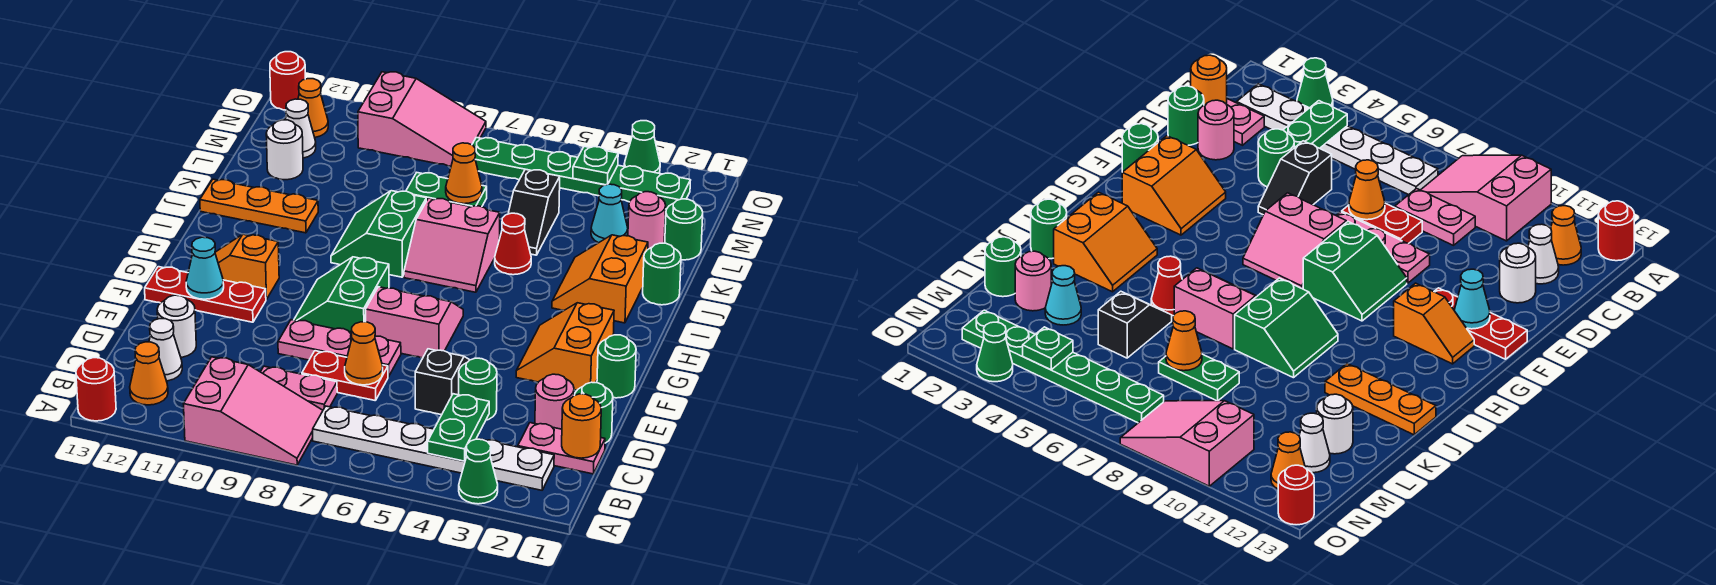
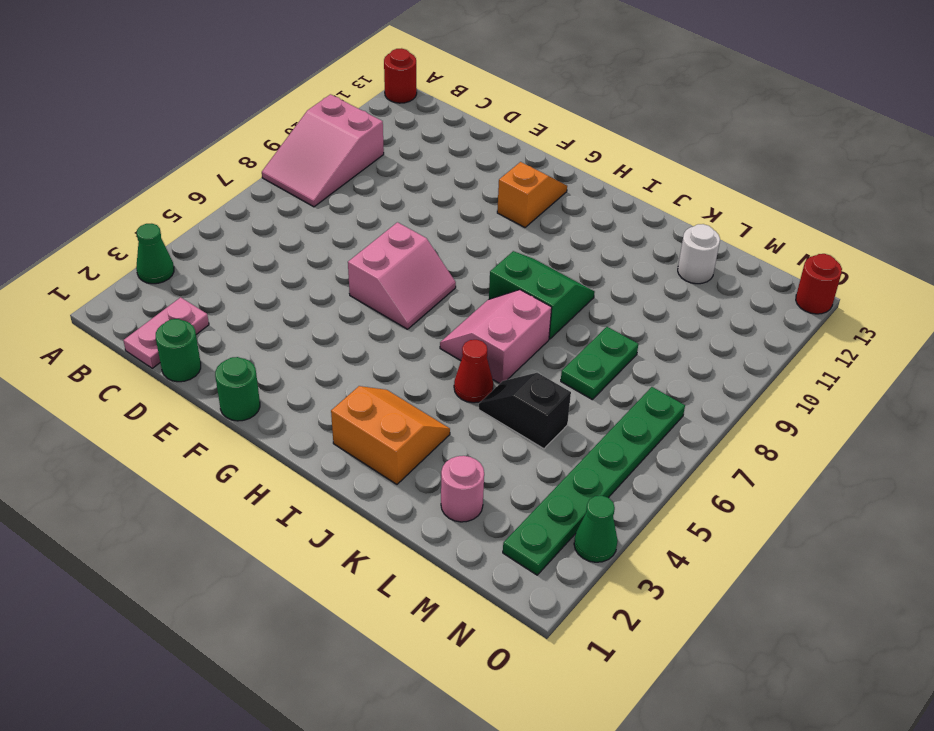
none -> white 1x6 plate [313,406,554,490]
none -> orange 1x1 cone [130,342,168,405]
none -> pink 1x2 plate [261,366,337,410]
none -> white 1x1 cone [149,319,182,381]

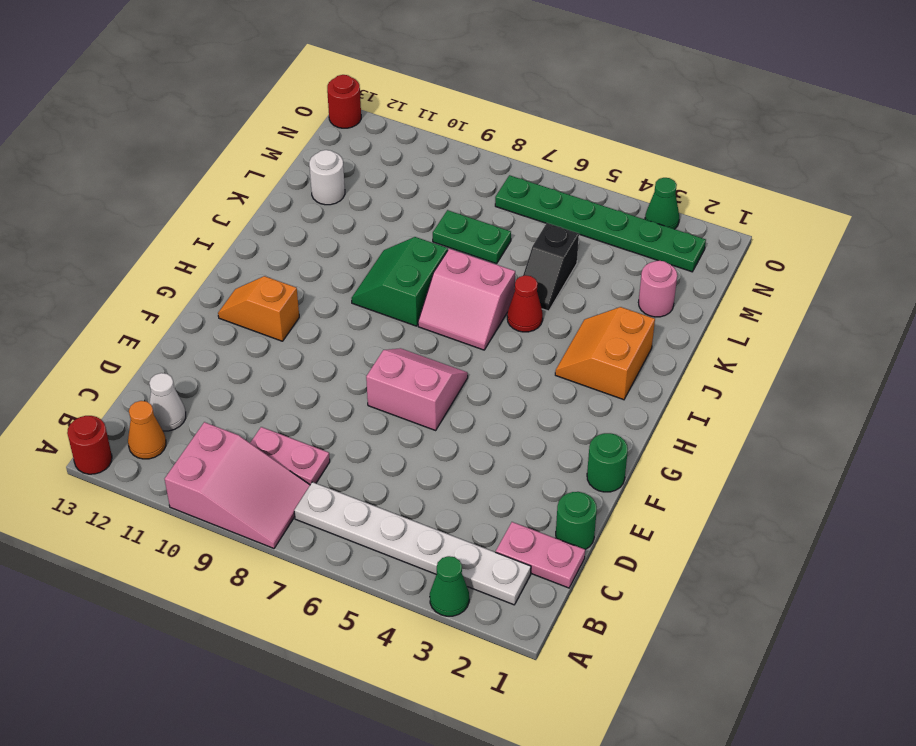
none -> pink 1x1 round brick [535,374,574,429]
none -> green 1x1 round brick [459,358,497,420]
none -> black 1x2 slope [415,349,469,415]
none -> red 1x2 plate [302,351,388,401]

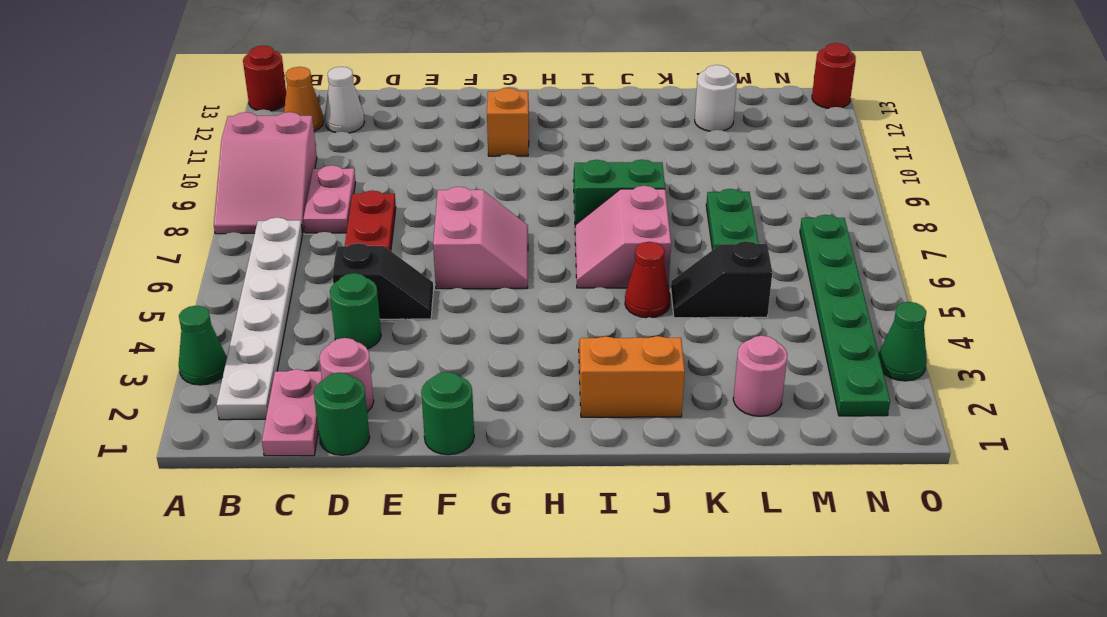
none -> white 1x1 round brick [157,295,196,357]
none -> pink 1x3 plate [278,320,401,377]
none -> orange 2x2 slope [516,303,614,390]
none -> green 2x2 slope [294,257,389,332]

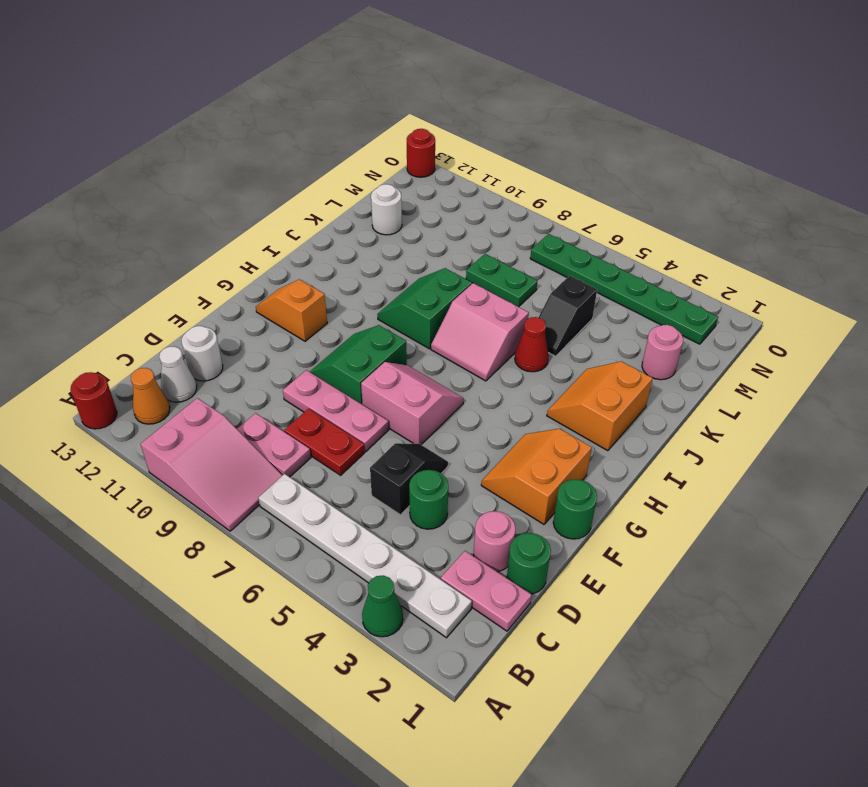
none -> red 1x3 plate [145,267,266,322]
none -> green 1x1 round brick [643,243,681,305]
none -> orange 1x3 plate [200,179,318,233]
none -> green 1x1 round brick [665,199,703,260]

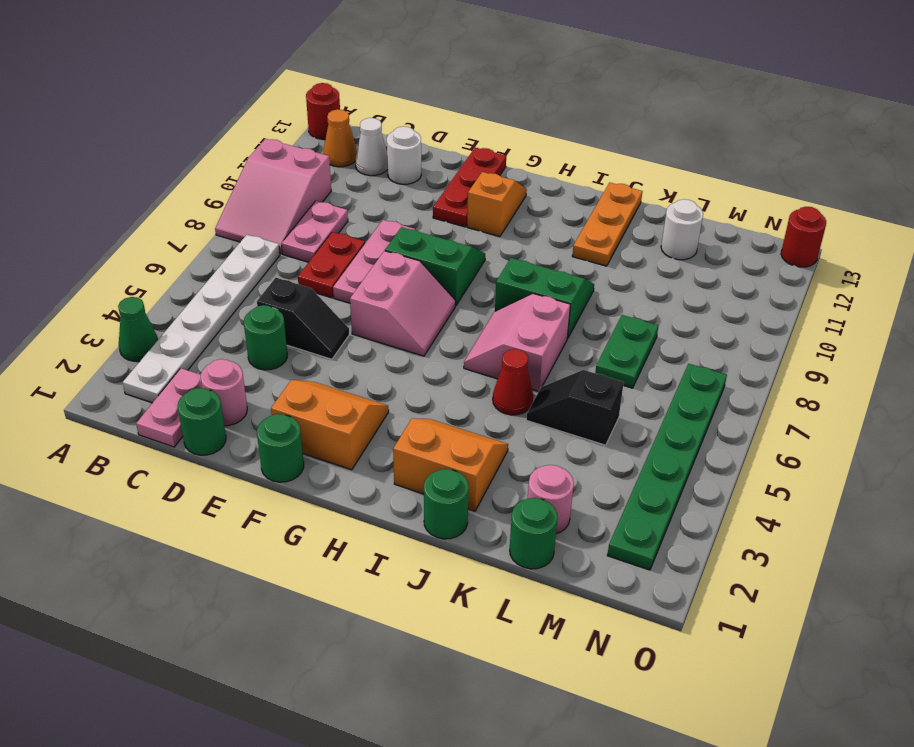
none -> cyan 1x1 cone [591,184,628,243]
none -> white 1x1 cone [285,99,316,158]
none -> pink 2x3 slope [358,72,486,166]
none -> orange 1x1 cone [298,79,328,137]

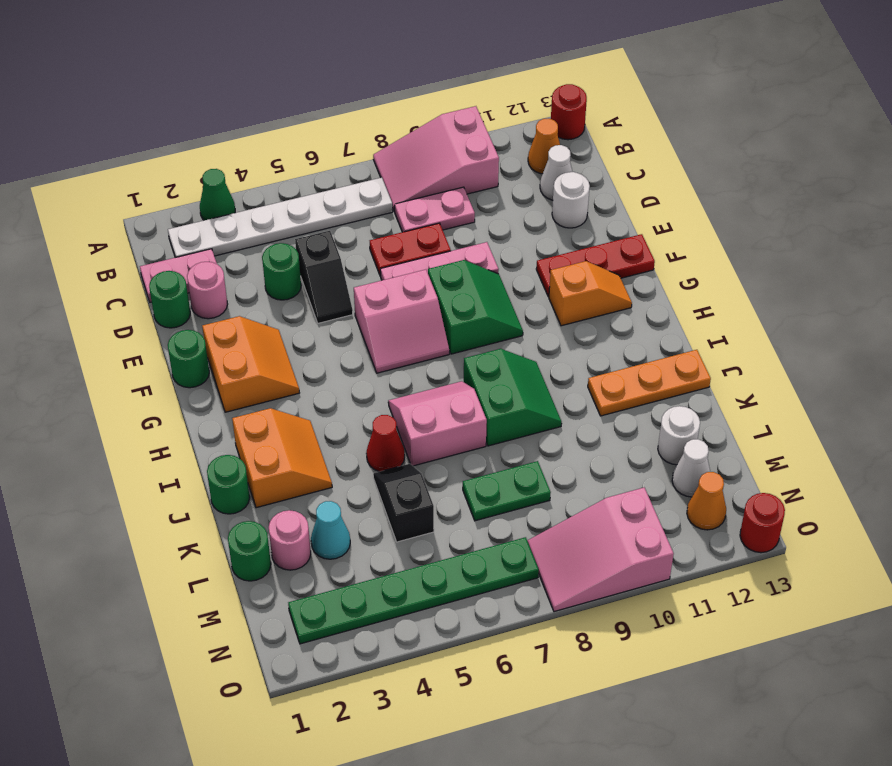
none -> green 1x1 cone [624,121,660,173]
none -> green 1x2 plate [428,394,489,461]
none -> orange 1x1 round brick [562,394,601,458]
none -> orange 1x1 cone [345,322,383,385]

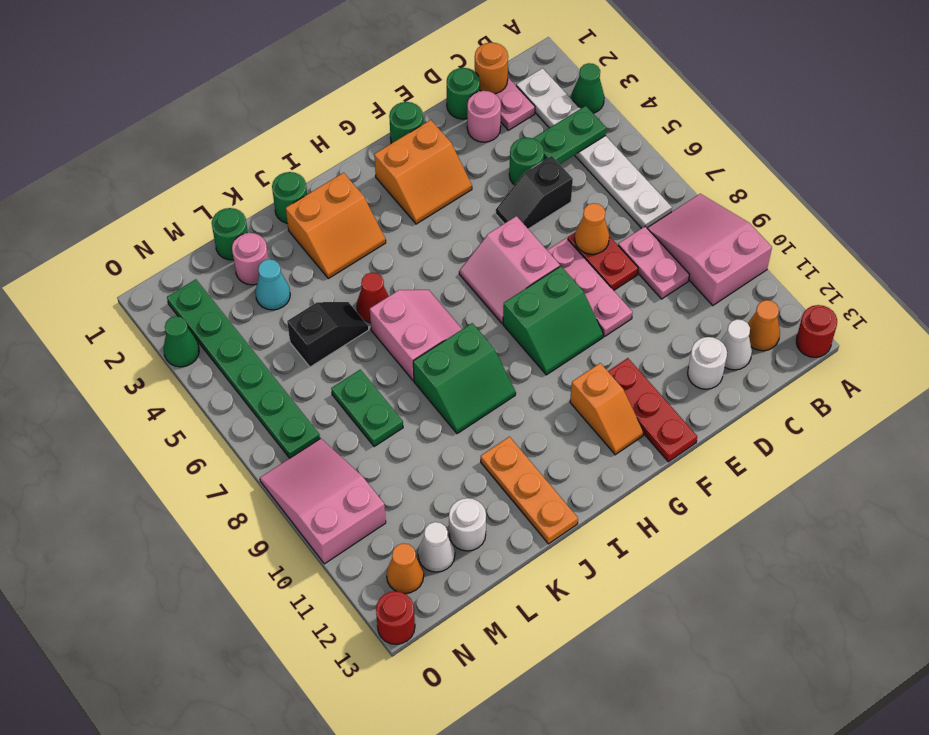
none -> cyan 1x1 cone [186,237,224,299]
none -> orange 1x1 cone [446,143,482,204]
none -> green 1x1 plate [573,146,618,185]

